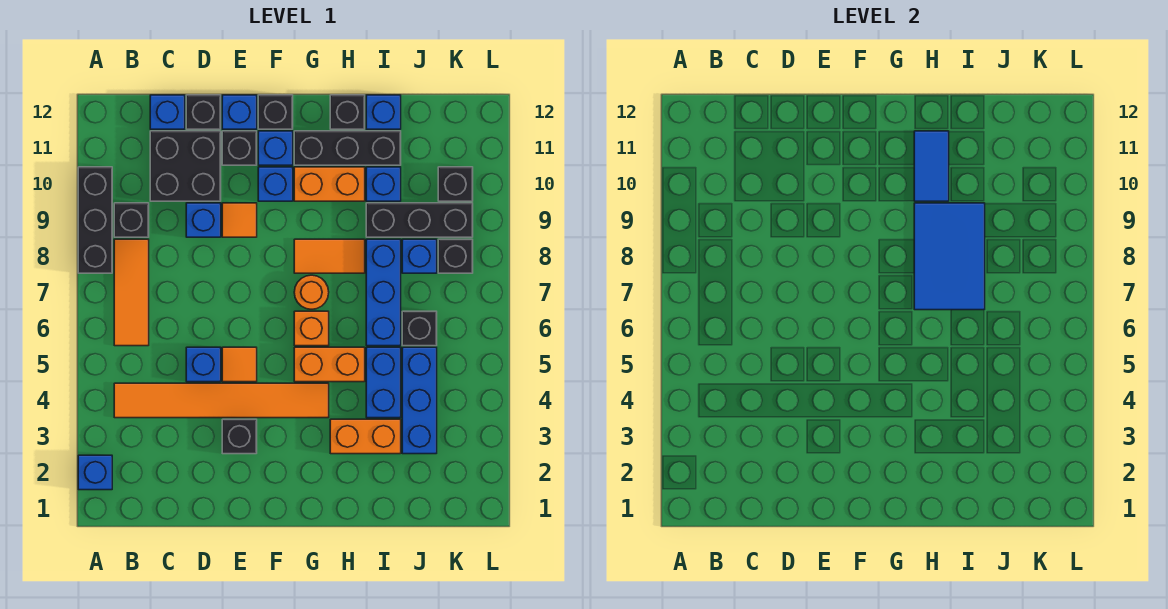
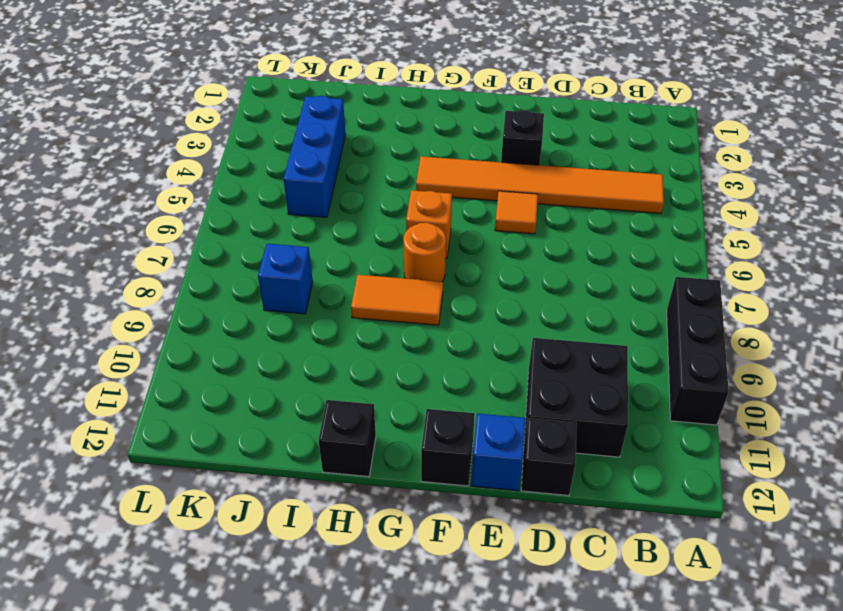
none -> blue 1x1 brick [78,455,112,490]
none -> orange 1x3 tile [114,239,149,346]
none -> black 1x1 brick [114,203,149,237]
none -> blue 1x1 brick [150,95,185,129]

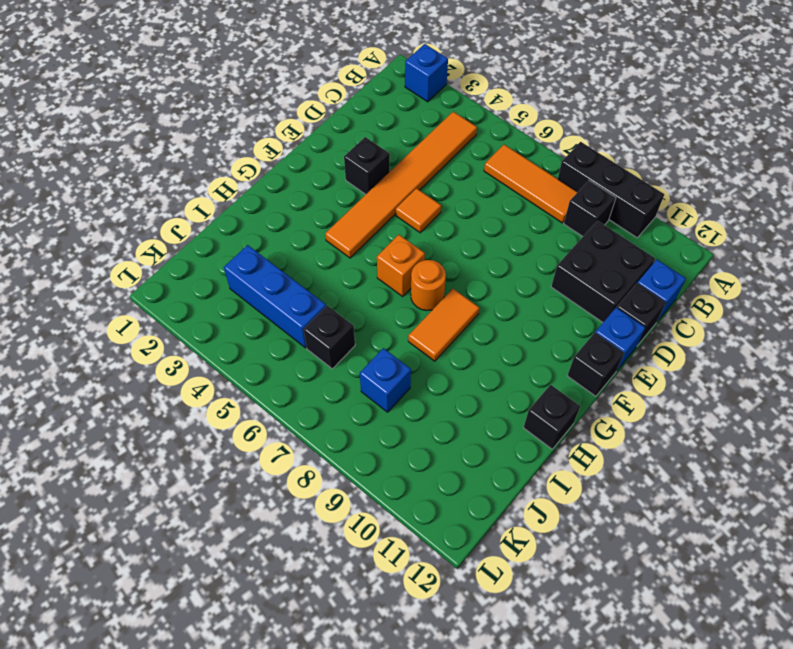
none -> blue 1x1 brick [186,347,221,382]
none -> blue 1x1 brick [186,203,221,237]
none -> orange 1x1 tile [222,203,257,237]
none -> black 1x1 brick [222,131,257,165]

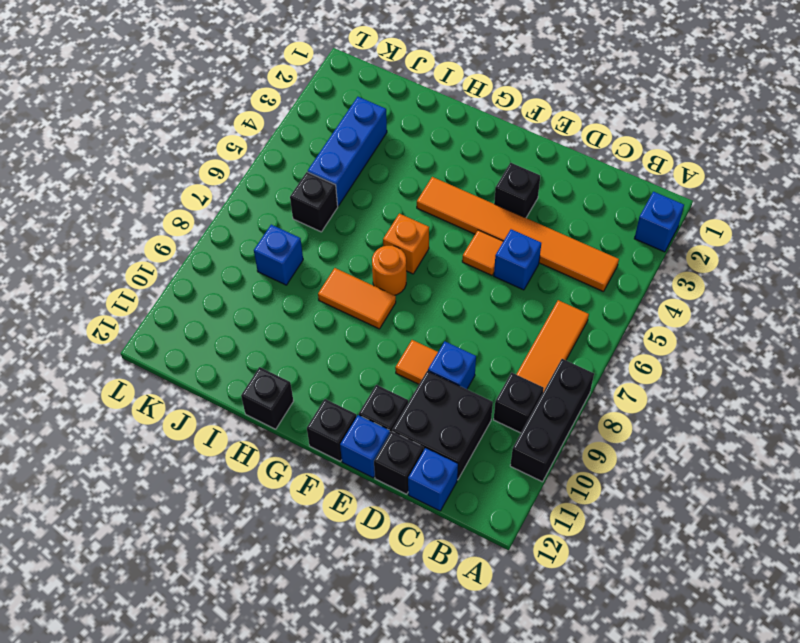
none -> blue 1x1 brick [258,167,293,201]
none -> blue 1x1 brick [258,131,293,165]
none -> orange 1x2 brick [294,347,365,382]
none -> orange 1x2 brick [294,167,365,201]

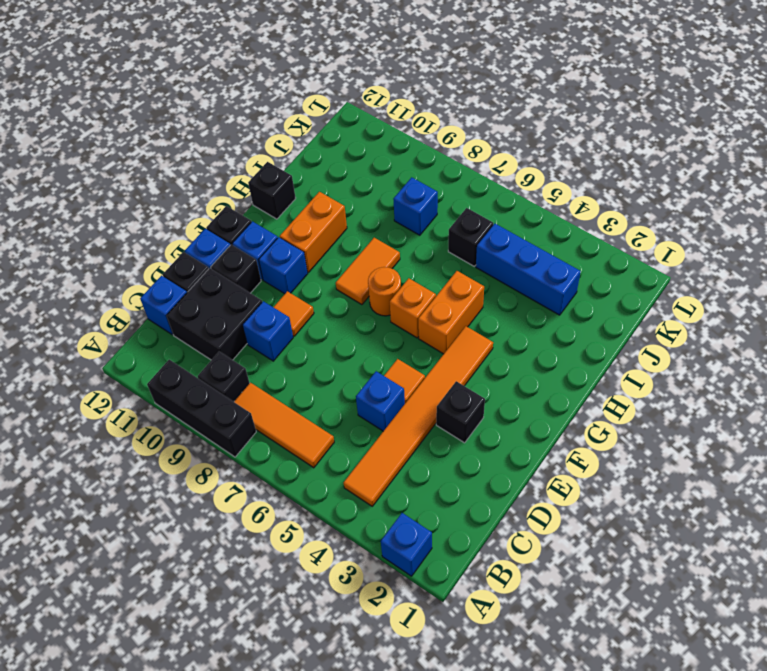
none -> black 1x3 brick [294,131,401,165]
none -> orange 1x2 brick [330,419,401,454]
none -> blue 1x2 brick [366,347,401,418]
none -> blue 1x3 brick [366,239,401,346]

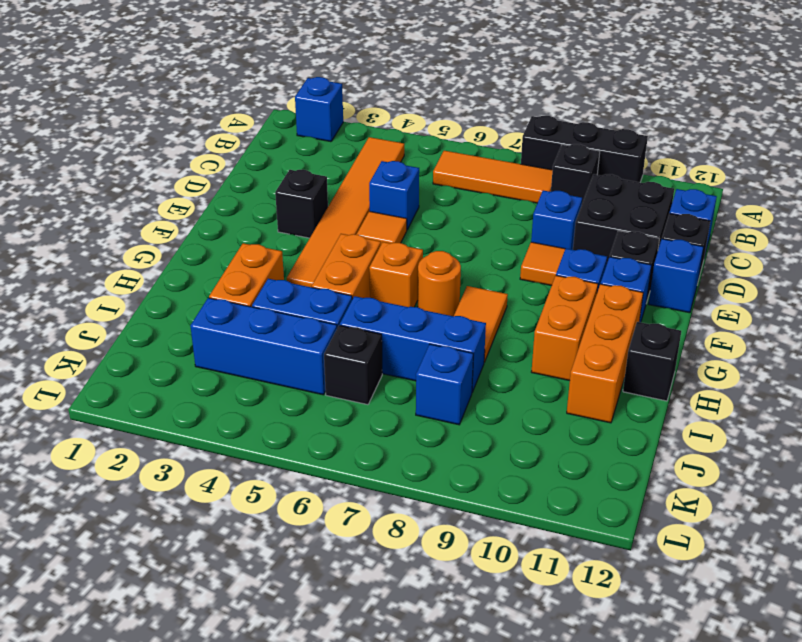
orange 1x3 brick [567,284,643,423] -> black 1x3 brick [294,131,401,165]
none -> black 1x1 brick [258,95,293,129]
none -> black 1x3 brick [366,203,473,237]
none -> blue 1x1 brick [366,167,401,201]
none -> blue 1x1 brick [366,95,401,129]

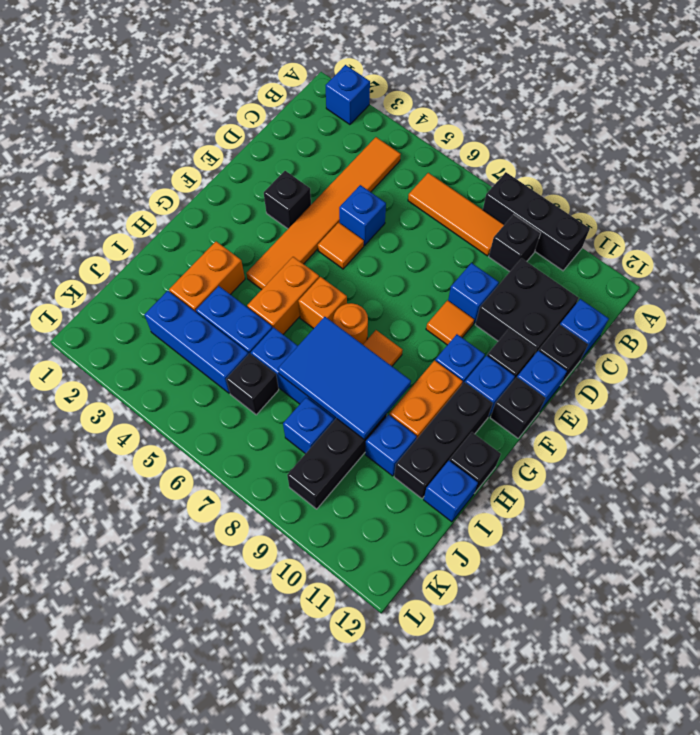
none -> black 1x1 brick [438,239,473,273]
none -> black 1x1 brick [438,167,473,201]
none -> blue 1x2 tile [914,131,949,201]

